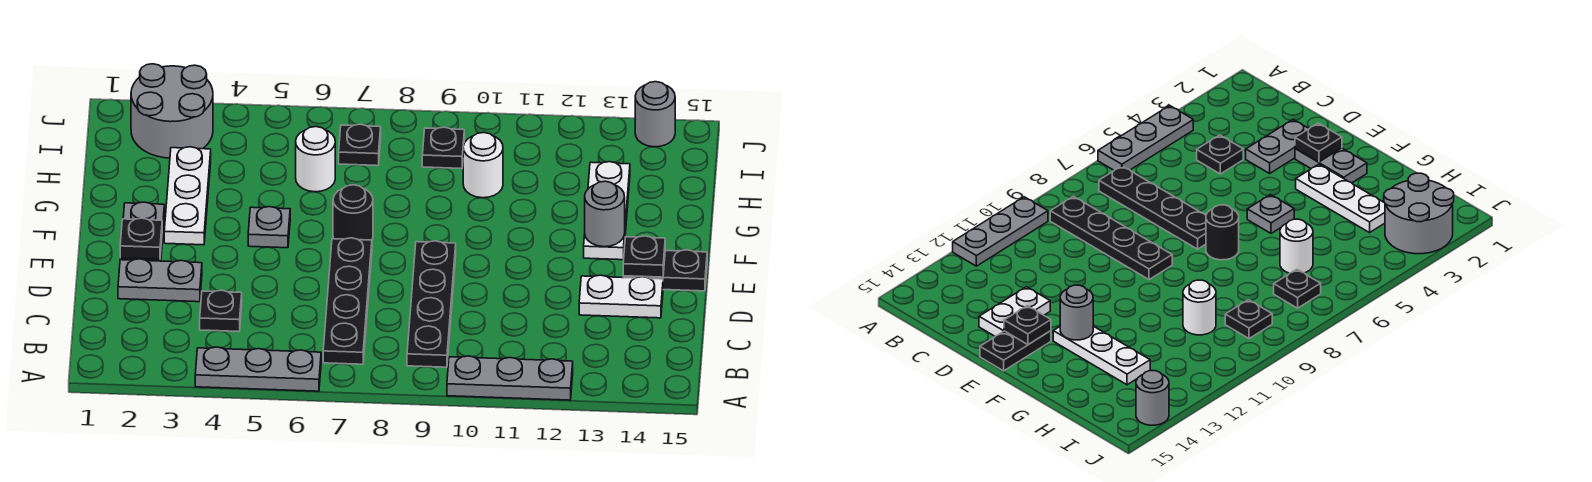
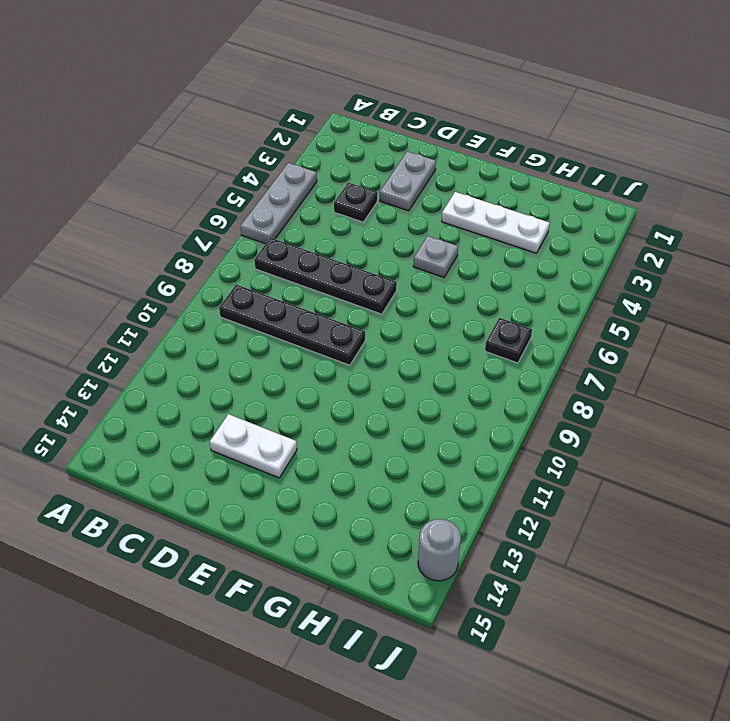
white 1x2 plate [210,414,297,478] -> white 1x2 plate turned to [579,275,663,318]
none -> grey 1x3 plate [447,356,573,400]
none -> grey 1x2 plate [120,202,164,261]
none -> black 1x2 plate [623,250,707,291]

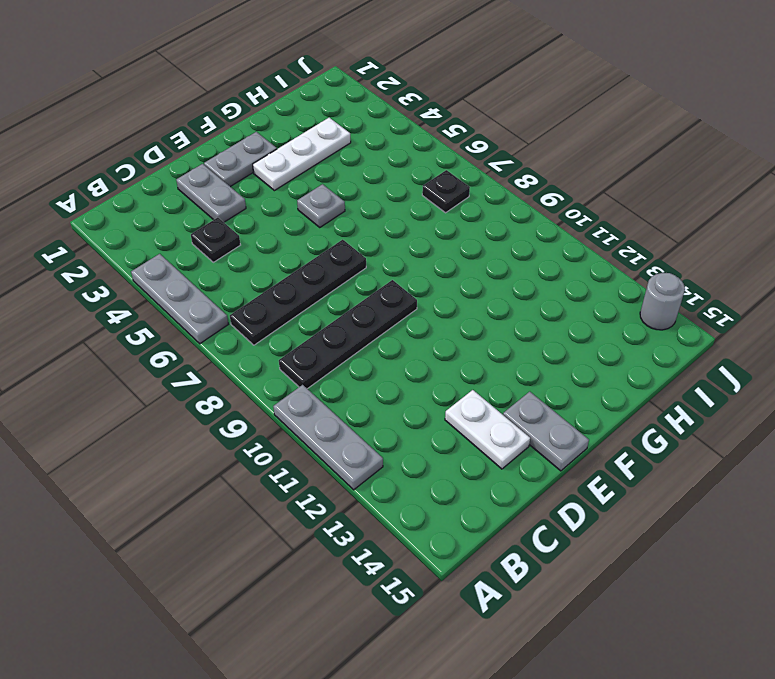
grey 1x2 plate [503,392,589,471] -> black 1x2 plate [623,250,707,291]
none -> black 1x1 round brick [333,185,373,240]
none -> white 1x3 plate [584,162,630,260]
none -> white 1x1 round brick [296,127,335,192]

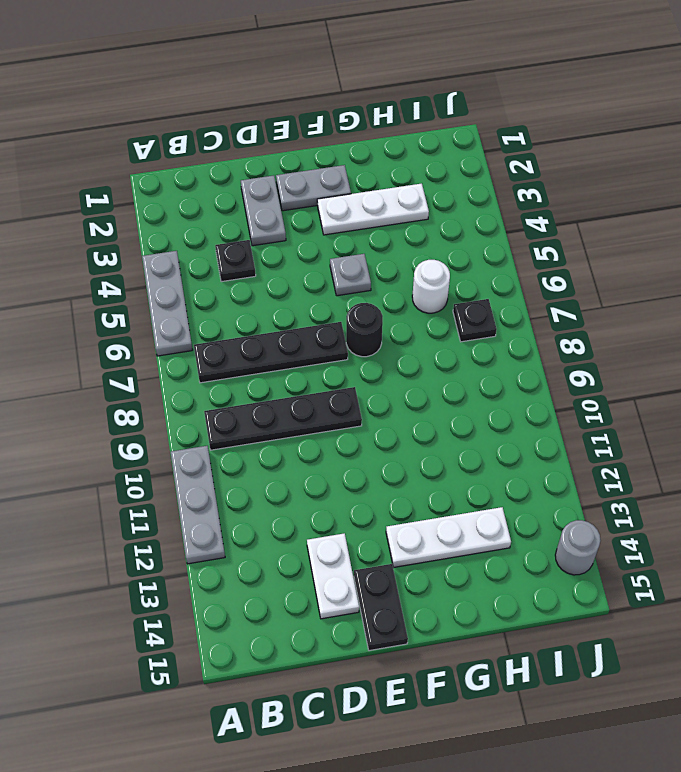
none -> white 1x1 round brick [463,133,503,198]
none -> grey 2x2 round brick [131,64,213,158]
none -> black 1x1 plate [422,127,464,169]

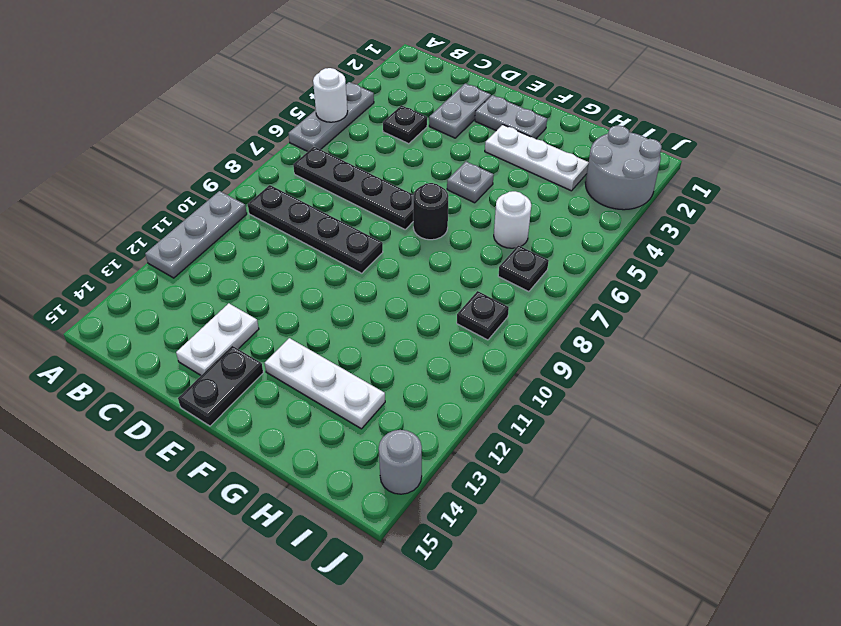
white 1x1 round brick [313,68,348,122] -> white 1x1 round brick moved to [463,133,503,198]
none -> black 1x1 plate [120,218,162,259]
none -> black 1x1 plate [623,236,665,277]
none -> grey 1x1 round brick [585,181,625,247]

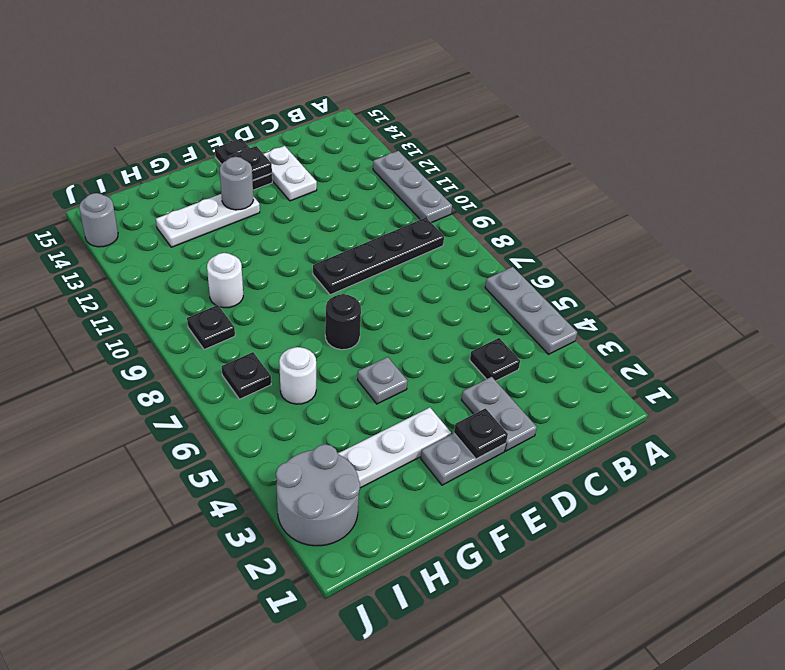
none -> black 1x4 plate [323,238,372,364]

